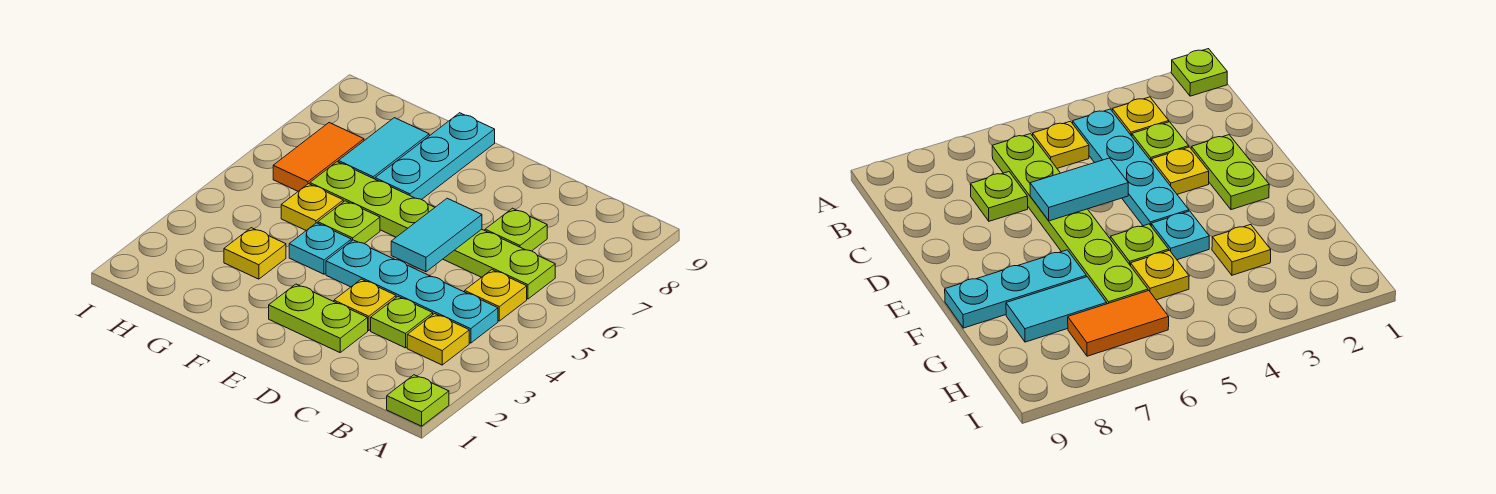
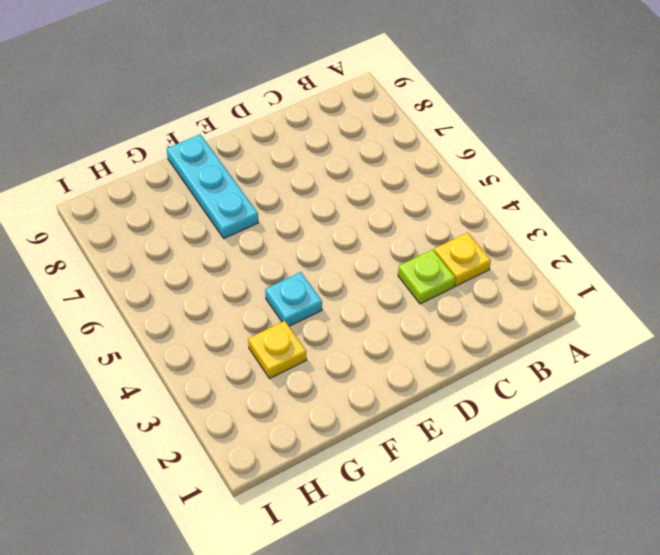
none -> lime 1x1 plate [387,375,449,426]
none -> cyan 1x4 plate [326,240,498,343]
none -> yellow 1x1 plate [465,270,527,321]

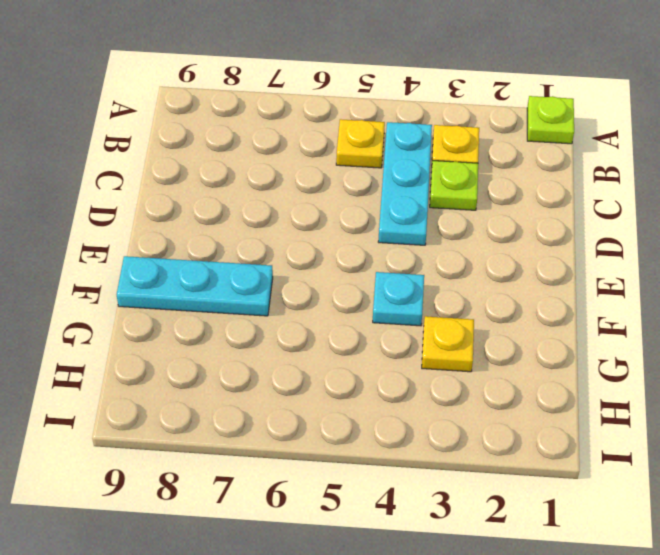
cyan 1x3 plate [378,122,432,245] -> cyan 1x4 plate [326,240,498,343]
none -> lime 1x6 plate [310,162,555,299]
none -> lime 1x1 plate [485,208,547,251]
none -> lime 1x2 plate [269,284,368,352]

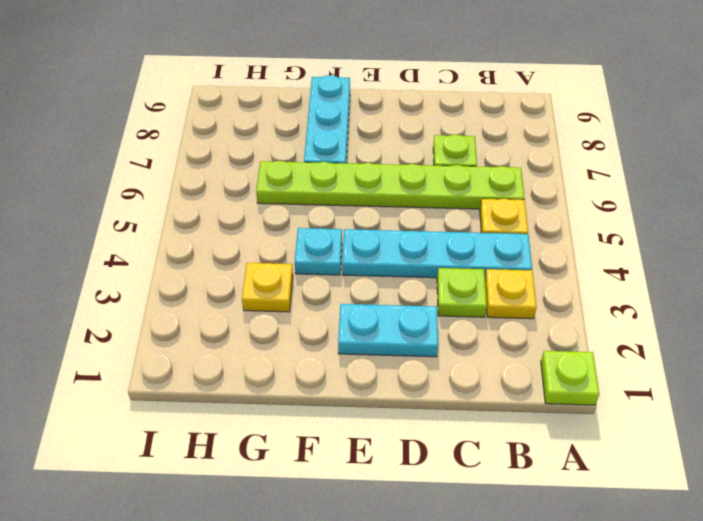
cyan 1x2 plate [338,304,438,357] -> lime 1x2 plate [269,284,368,352]
none -> yellow 1x1 plate [334,279,396,331]
none -> lime 1x1 plate [318,201,380,244]
none -> yellow 1x1 plate [281,184,343,230]

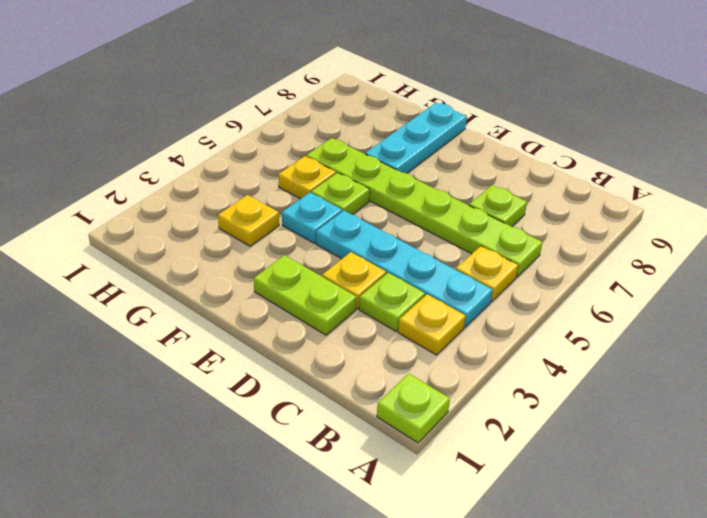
none -> cyan 1x2 tile [338,118,429,179]
none -> orange 1x2 tile [273,123,364,191]
none -> cyan 1x2 tile [391,198,482,272]

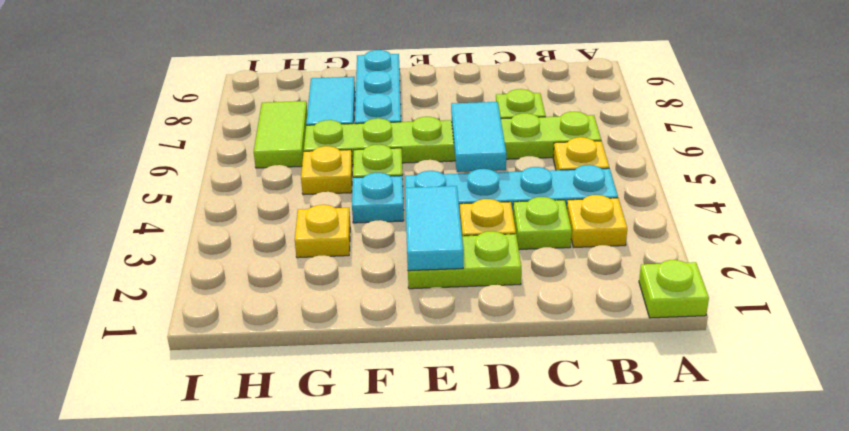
cyan 1x2 tile [405,186,463,271] -> none
lime 1x2 tile [254,101,307,168] -> orange 1x2 tile [273,123,364,191]

